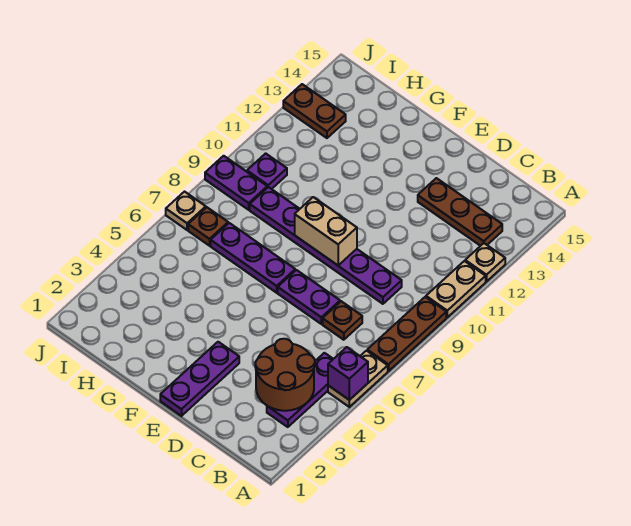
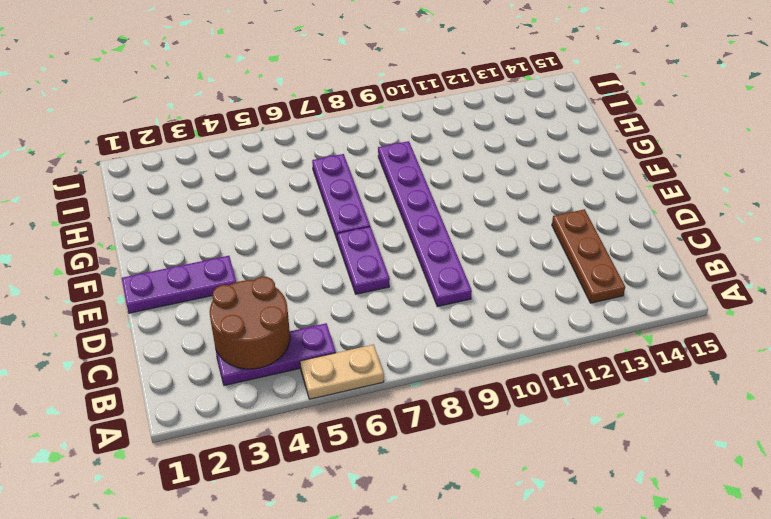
none -> brown 1x3 plate [367,297,446,371]
none -> tan 1x2 plate [426,261,486,317]
none -> tan 1x1 plate [465,243,505,282]

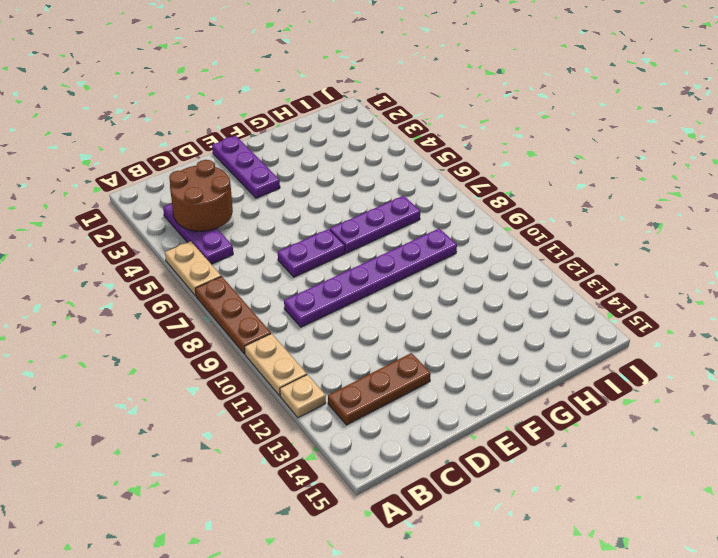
none -> brown 1x1 plate [323,301,362,340]
none -> brown 1x1 plate [188,207,228,246]
none -> purple 1x2 plate [205,156,267,210]

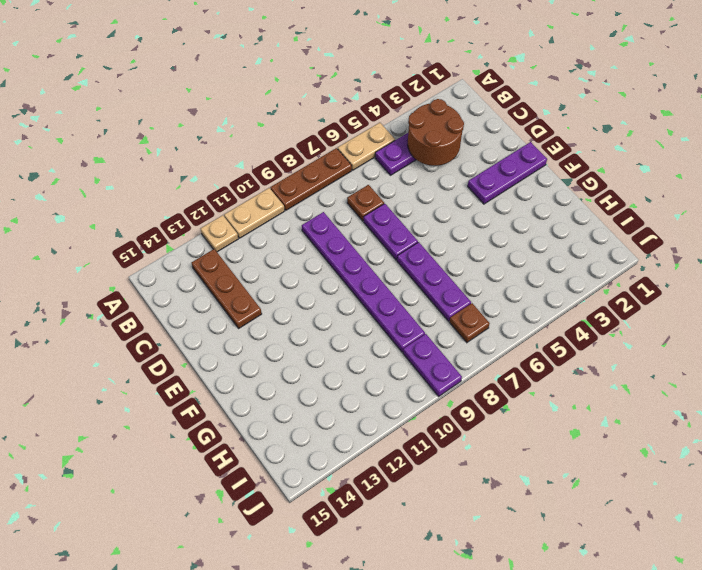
none -> purple 1x1 plate [247,153,287,189]
none -> brown 1x2 plate [283,84,346,138]
none -> tan 1x1 plate [166,192,206,230]

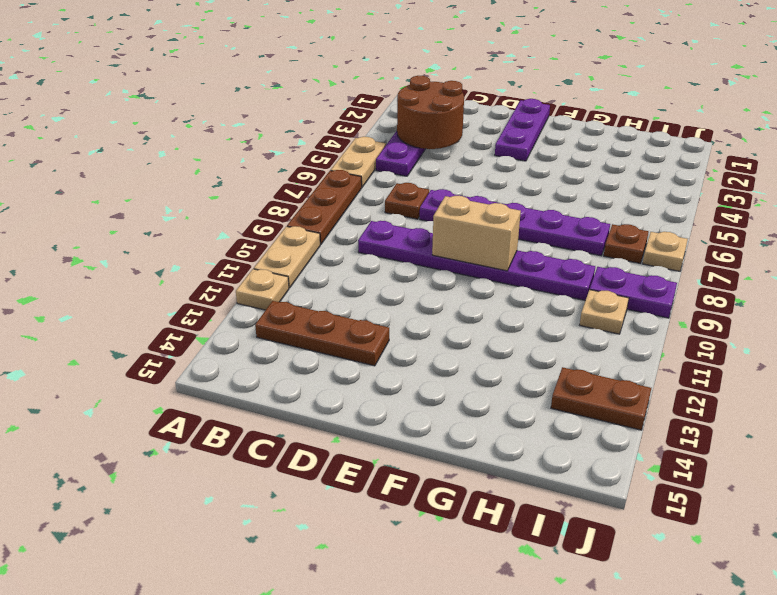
tan 1x1 plate [580,290,629,334] -> purple 1x1 plate [247,153,287,189]
none -> purple 1x1 brick [328,347,368,400]

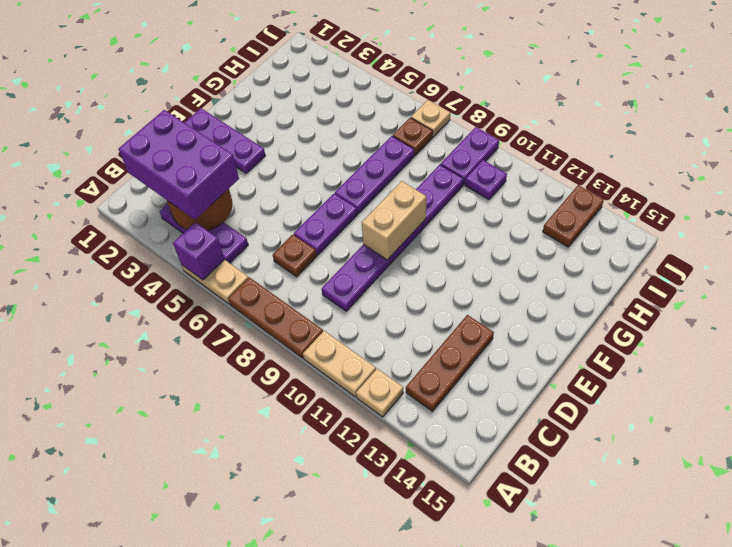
purple 2x3 brick [119,110,239,220] -> none

